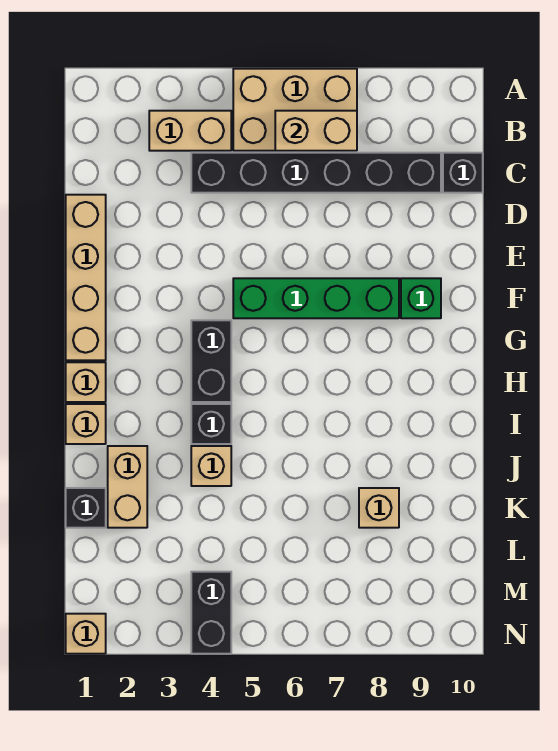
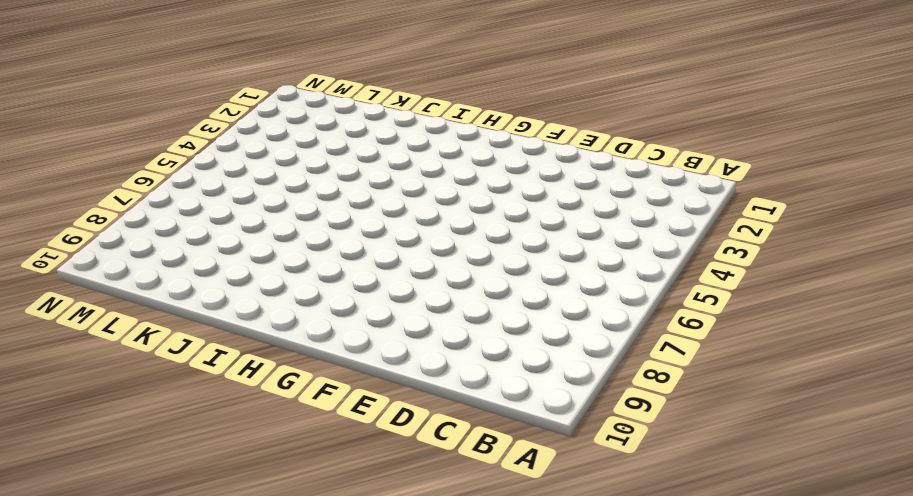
none -> tan 2x3 brick [233,69,357,151]
none -> tan 1x2 brick [149,111,231,151]
none -> black 1x6 brick [191,153,441,193]

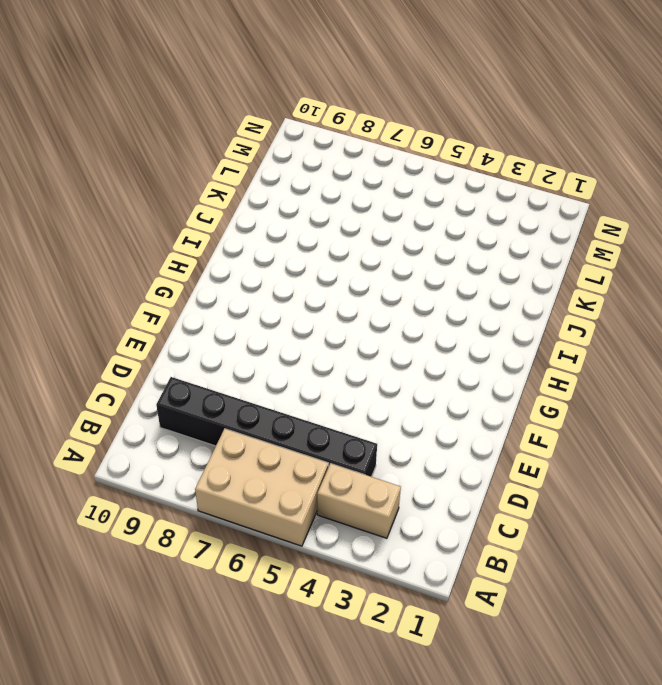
none -> black 1x1 brick [443,153,483,193]
none -> tan 1x4 brick [66,195,106,360]
none -> green 1x4 brick [233,278,399,318]

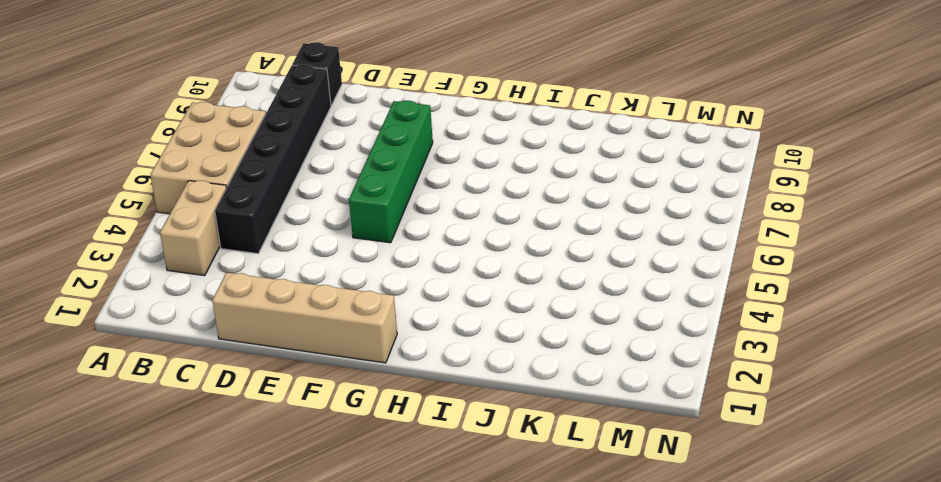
none -> green 1x1 brick [401,278,441,318]
none -> black 1x2 brick [191,320,231,402]
none -> tan 1x1 brick [66,362,106,402]

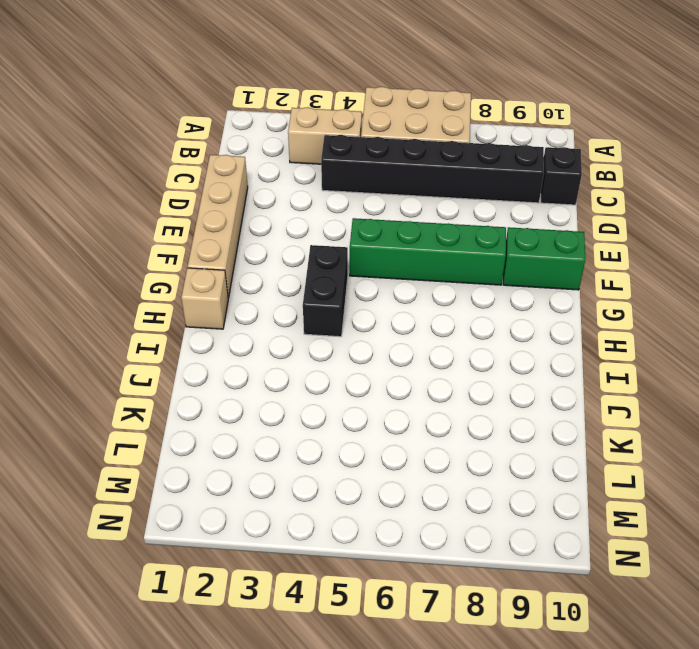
green 1x2 brick [503,227,585,290] -> green 1x1 brick [401,278,441,318]
none -> tan 1x1 brick [66,404,106,444]
none -> black 1x1 brick [191,404,231,444]
none -> tan 1x2 brick [108,446,147,528]

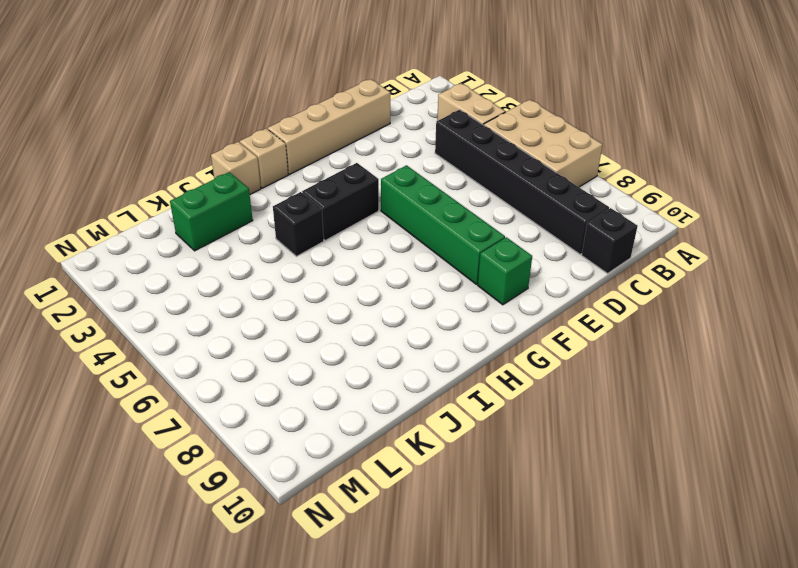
green 1x2 brick [170,172,253,251] -> tan 1x2 brick [108,446,147,528]
none -> tan 1x1 brick [191,446,231,486]
none -> black 1x1 brick [66,488,106,528]
none -> tan 1x1 brick [359,488,399,528]

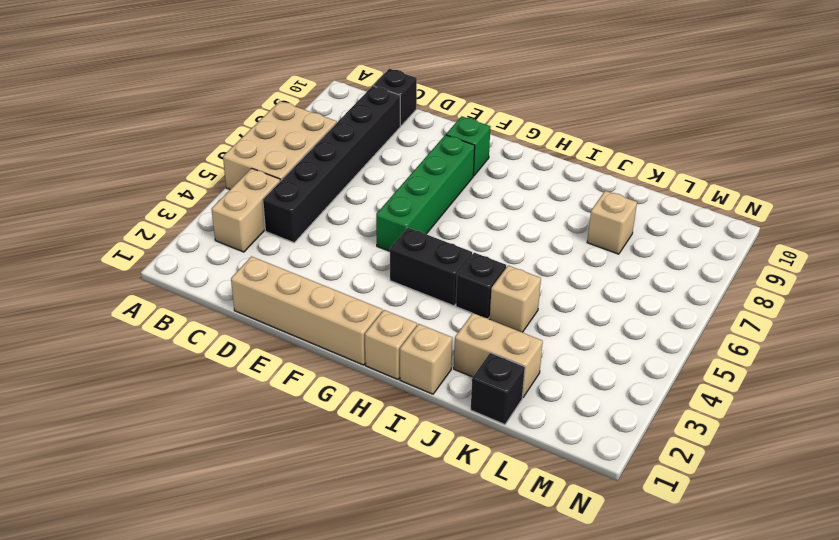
none -> black 1x2 brick [191,572,231,654]
none -> tan 1x1 brick [66,614,106,654]
none -> tan 1x2 brick [275,111,357,151]

